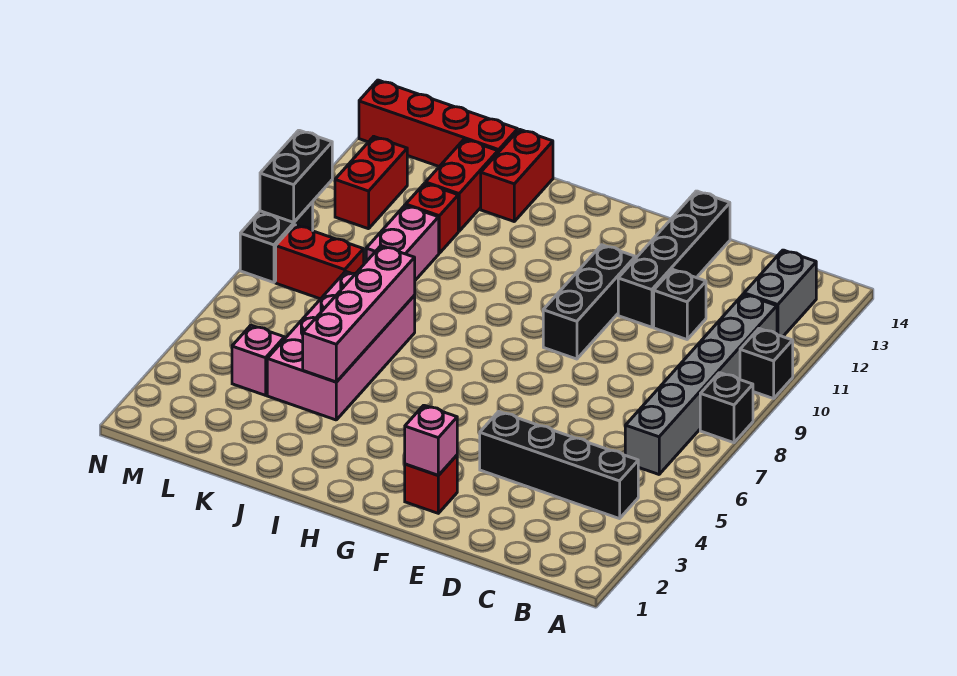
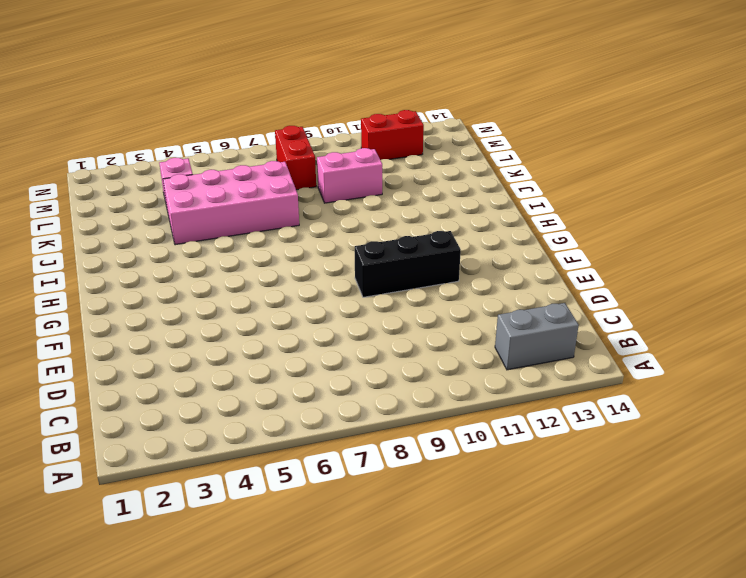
none -> black 1x1 brick [700,373,753,443]
none -> black 1x1 brick [740,329,793,399]
none -> black 1x4 brick [480,411,638,519]

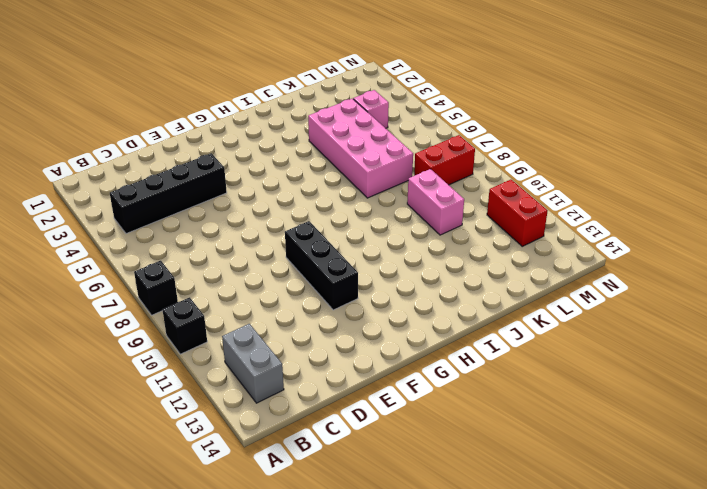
none -> grey 1x6 brick [625,294,777,474]
none -> black 1x1 brick [654,269,706,339]
none -> black 1x4 brick [618,191,730,327]

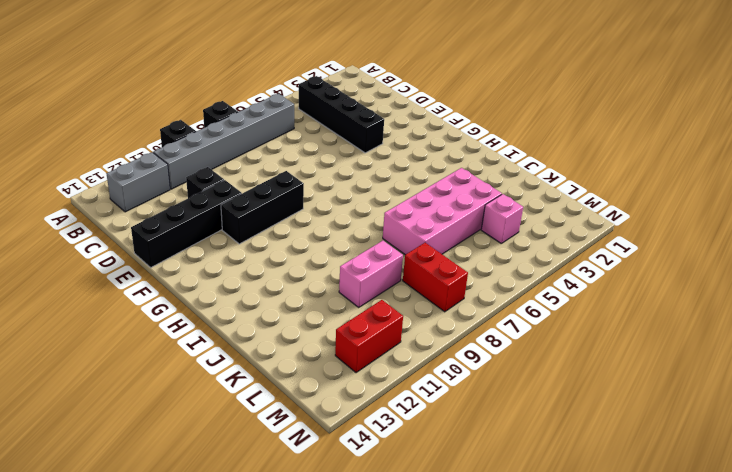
none -> red 1x1 brick [405,455,457,513]
none -> red 1x2 brick [481,129,553,221]
none -> red 1x1 brick [406,183,458,253]

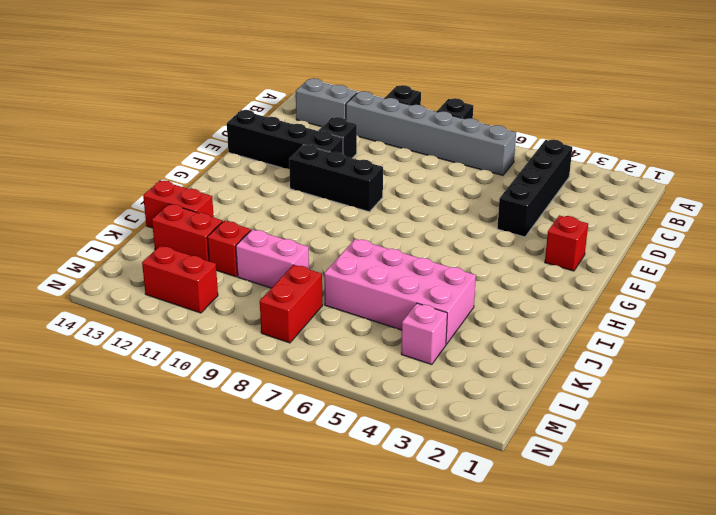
none -> red 1x4 brick [359,80,518,166]
none -> black 1x2 brick [240,202,313,283]
none -> pink 1x1 brick [405,405,457,475]

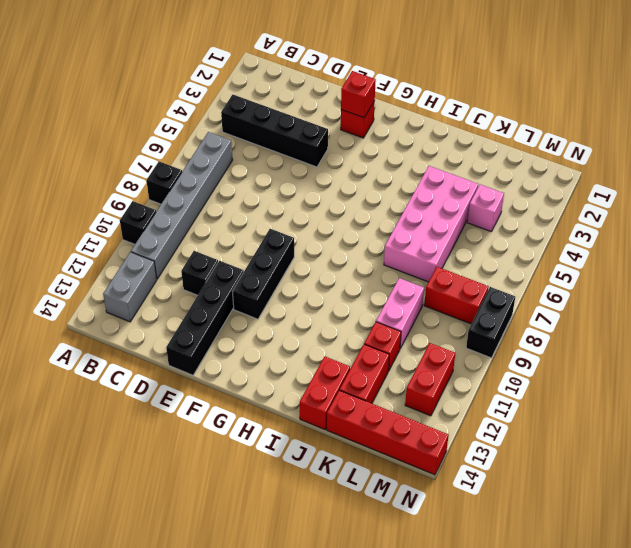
red 1x1 brick [341,71,376,118] -> pink 1x1 brick [405,405,457,475]
none -> pink 1x4 brick [303,246,415,382]
none -> black 1x2 brick [260,130,332,222]

